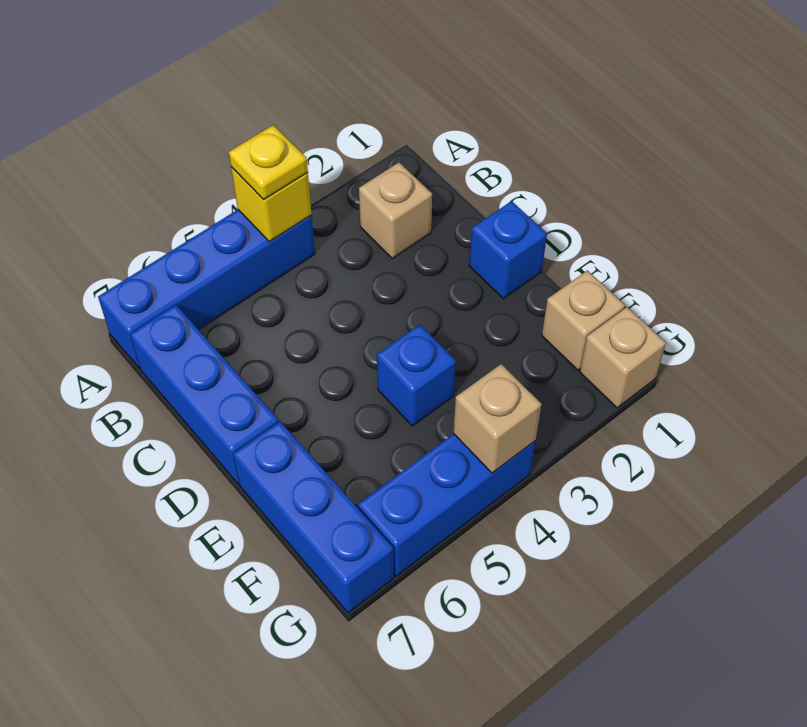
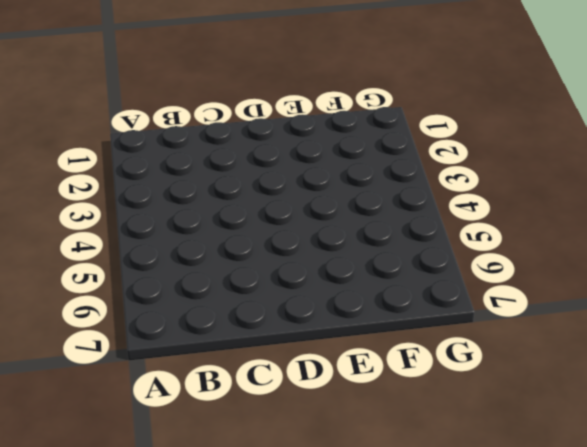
none -> blue 1x4 brick [98,210,315,368]
none -> tan 1x1 brick [359,163,432,258]
none -> blue 1x3 brick [130,305,279,484]

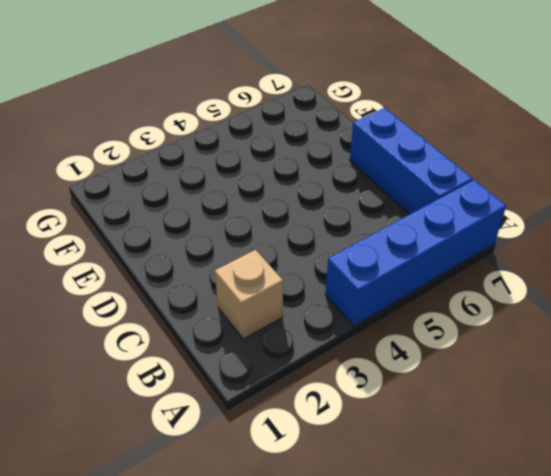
none -> blue 1x1 brick [469,201,547,299]
none -> blue 1x1 brick [377,325,456,426]
none -> blue 1x3 brick [233,421,394,613]

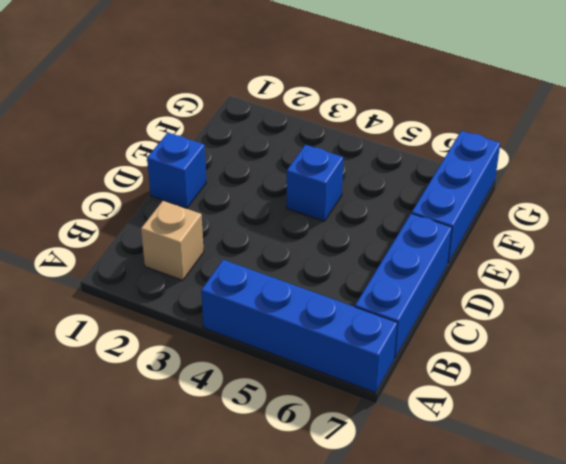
none -> tan 1x1 brick [542,270,625,370]
none -> tan 1x1 brick [580,307,666,408]
none -> blue 1x3 brick [358,434,536,576]

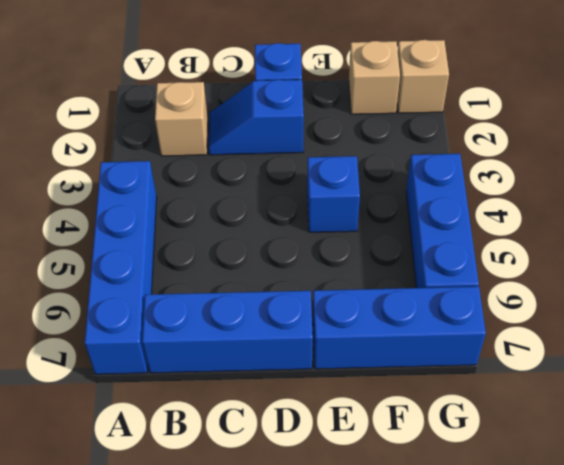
blue 1x2 slope [209,80,304,155] -> none
none -> yellow 1x1 brick [231,167,312,242]
none -> tan 1x1 brick [453,364,541,473]
none -> yellow 1x1 plate [229,125,308,200]

